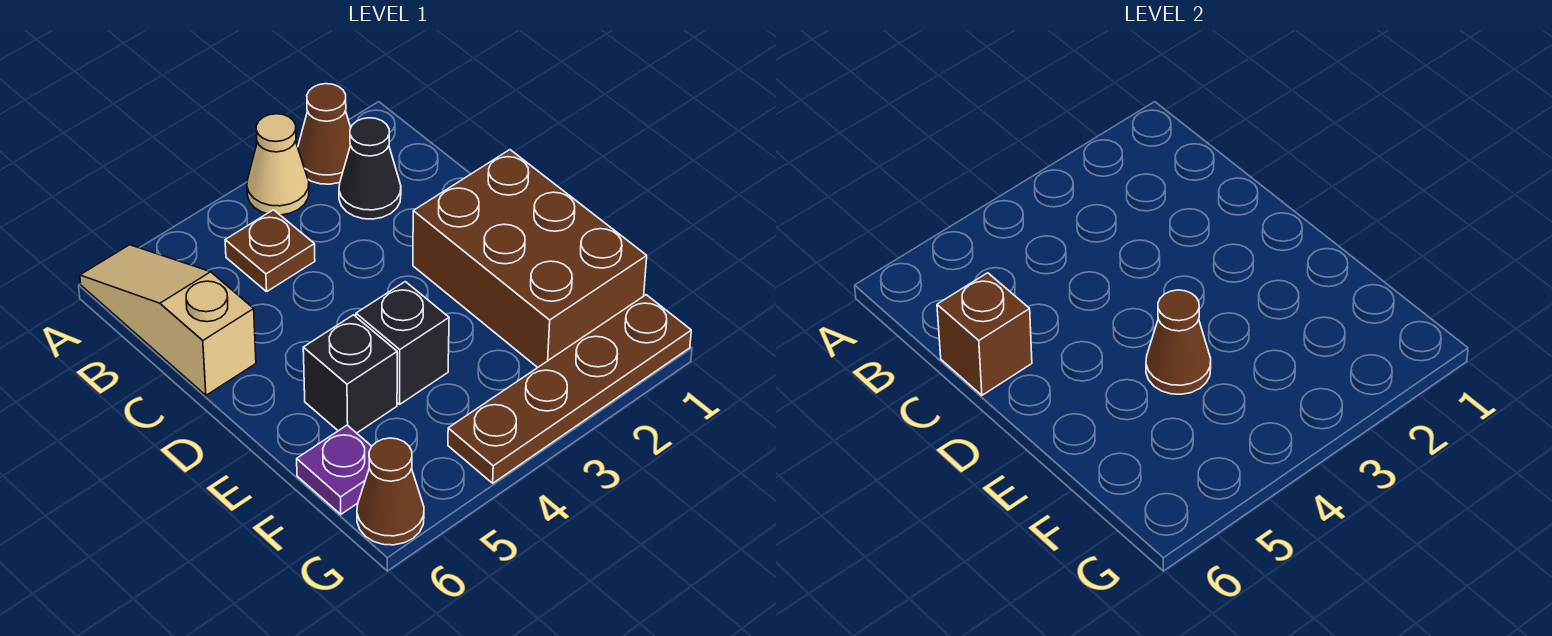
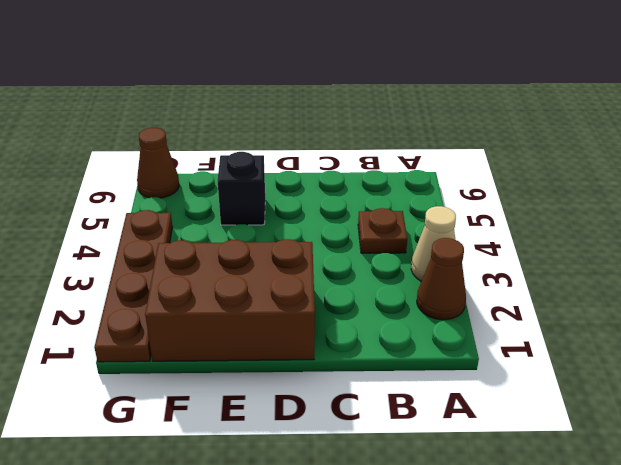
none -> tan 1x3 slope [80,245,256,395]
none -> black 1x1 cone [339,118,401,219]
none -> black 1x1 brick [356,282,449,404]

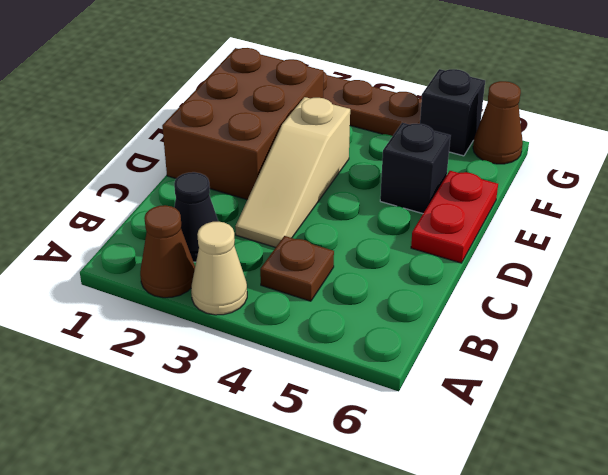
tan 1x3 slope [235,97,350,248] -> tan 1x3 slope moved to [80,245,256,395]
red 1x2 plate [411,171,498,263] -> none
black 1x1 brick [420,69,485,156] -> black 1x1 brick moved to [356,282,449,404]
none -> purple 1x1 plate [297,425,372,514]
none -> brown 1x1 brick [937,273,1032,395]
none -> brown 1x1 cone [1146,290,1211,394]

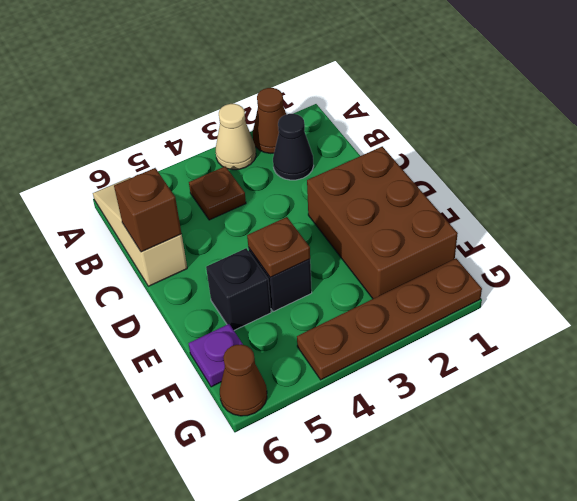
brown 1x1 plate [247,217,310,277] -> brown 1x1 cone [1146,290,1211,394]

